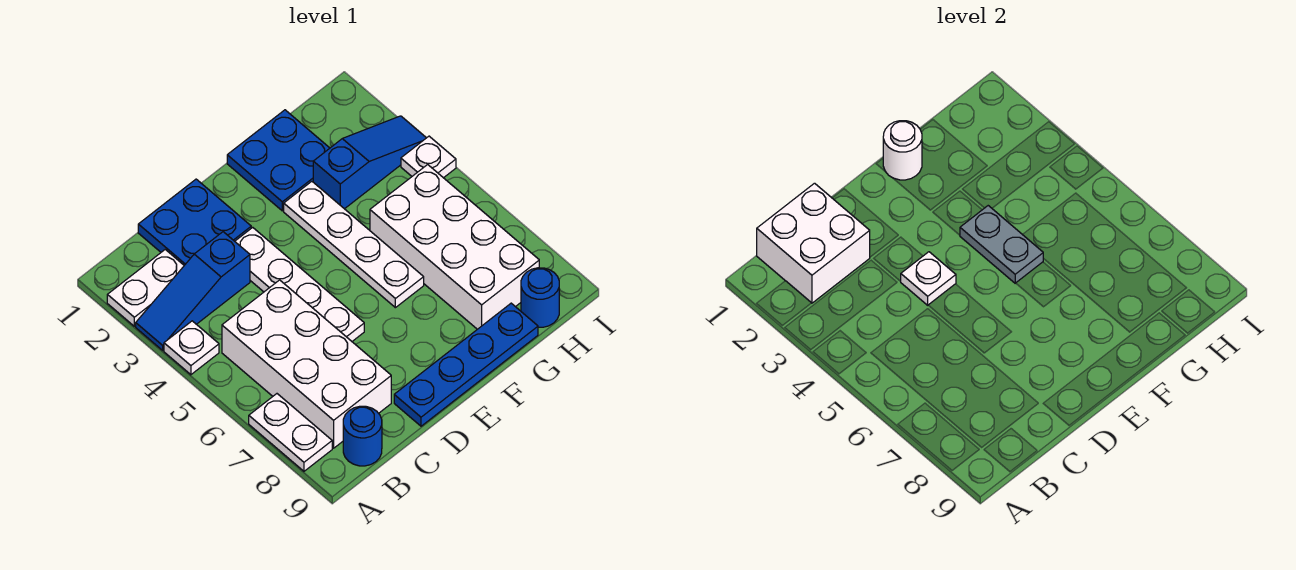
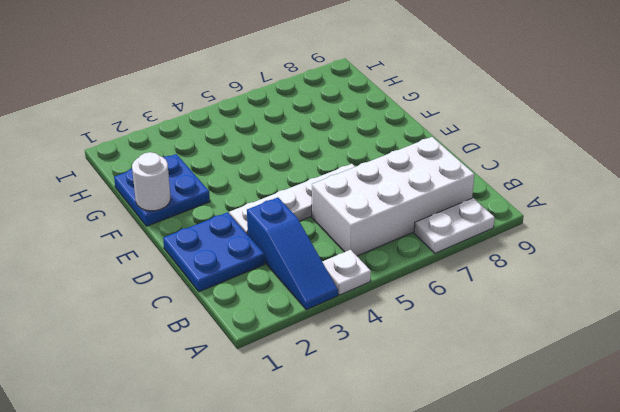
none -> white 1x2 plate [107,250,184,326]
none -> blue 1x1 round brick [343,406,382,466]
none -> blue 1x4 plate [394,303,538,426]

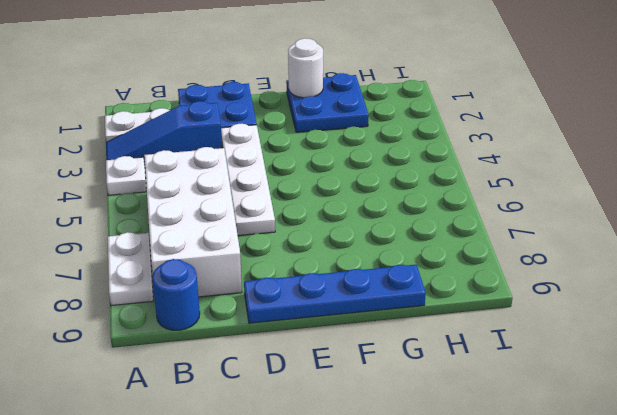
none -> white 1x4 plate [284,181,424,308]
none -> blue 1x3 slope [313,116,426,209]
none -> white 2x4 brick [370,165,539,329]

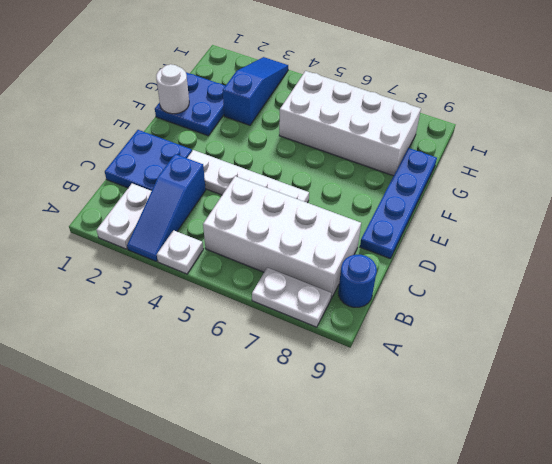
none -> white 1x4 plate [284,181,424,308]
none -> blue 1x1 round brick [521,268,559,327]
none -> white 1x1 plate [401,136,456,178]

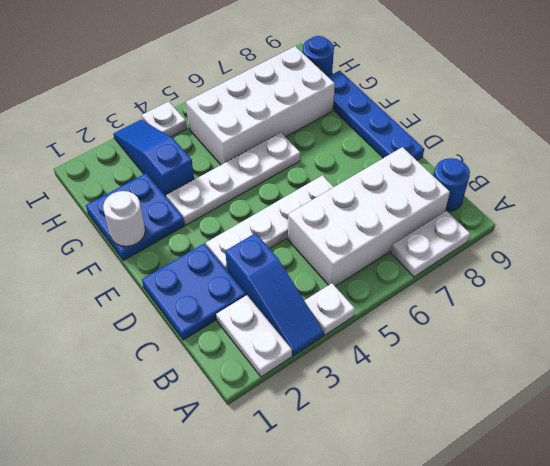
none -> white 2x2 brick [757,183,870,303]
none -> white 1x1 plate [900,252,956,305]
none -> grey 1x2 plate [960,206,1043,283]

